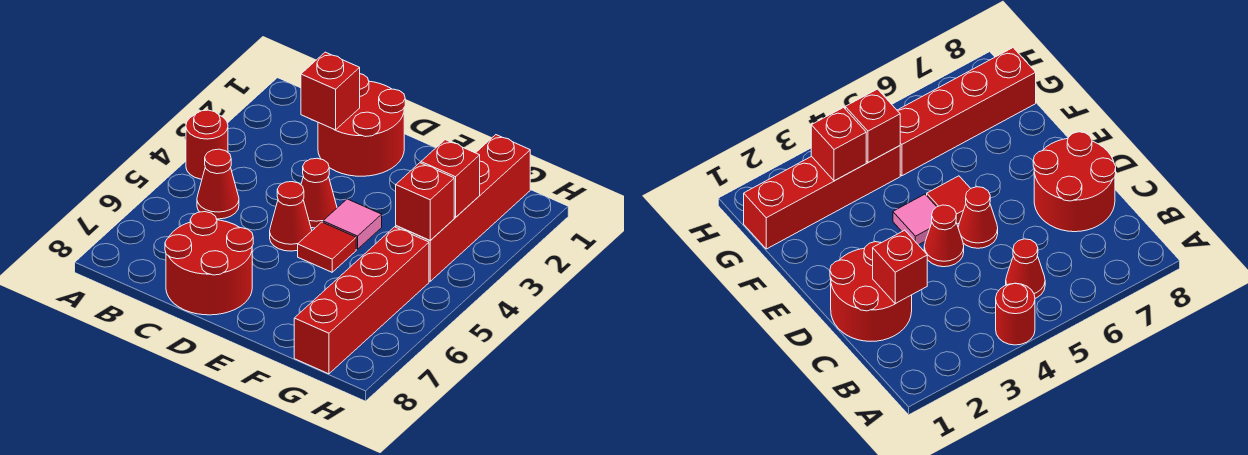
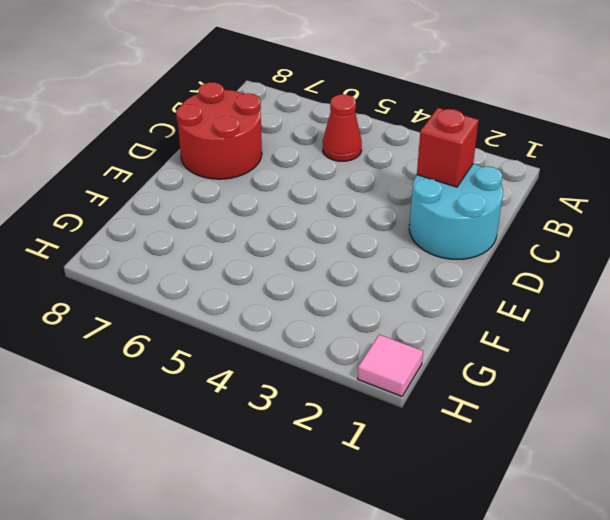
cyan 2x2 round brick [409,164,503,259] -> red 2x2 round brick [318,74,405,176]
pink 1x1 tile [358,335,423,396] -> pink 1x1 tile moved to [323,199,382,249]
none -> red 1x1 round brick [186,110,228,179]
none -> red 1x1 cone [301,158,337,228]
none -> red 1x1 cone [270,182,312,251]

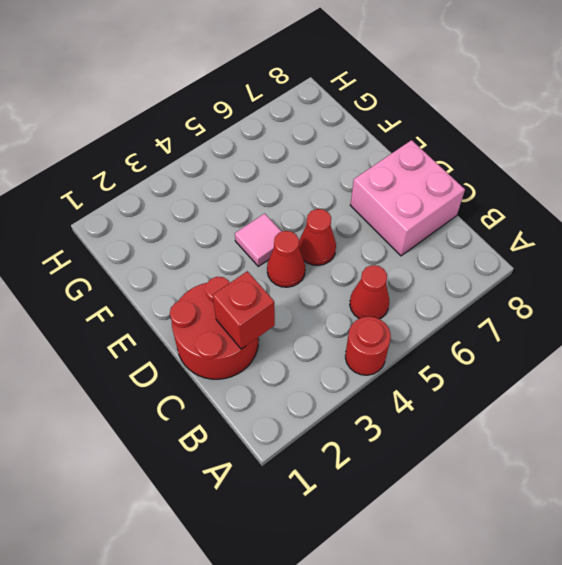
pink 2x2 brick [350,140,465,256] -> red 2x2 round brick [165,212,253,315]
none -> red 1x1 tile [298,222,356,272]
none -> red 1x4 brick [396,135,530,281]
none -> red 1x4 brick [294,227,429,374]

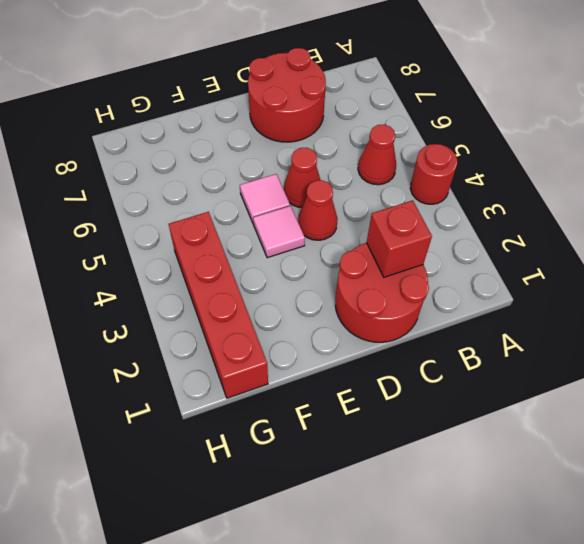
pink 1x1 tile [240,174,290,224] -> red 1x1 tile [298,222,356,272]
none -> red 1x4 brick [294,227,429,374]
none -> red 1x1 brick [421,140,480,217]
none -> red 1x1 brick [396,163,454,240]

